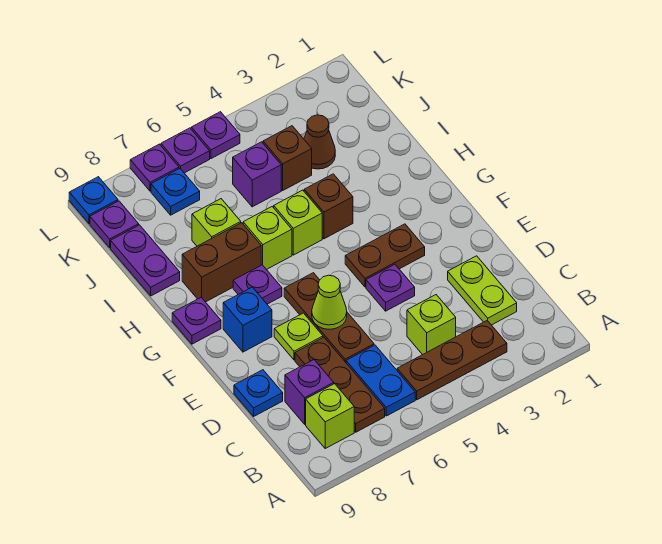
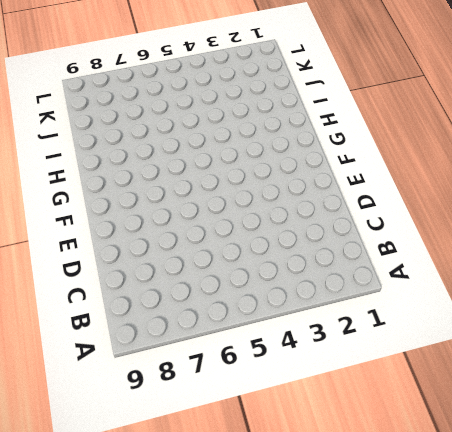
none -> brown 1x3 plate [397,321,507,400]
none -> blue 1x2 plate [346,345,415,416]
none -> brown 1x3 plate [295,337,385,432]
none -> lime 1x1 brick [306,384,354,448]

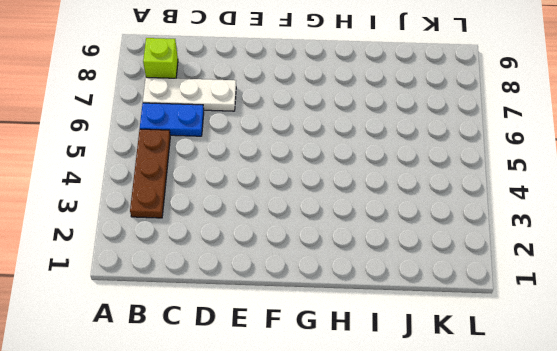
white 1x3 plate [143,77,236,111] -> brown 1x3 plate [295,337,385,432]
none -> lime 1x2 plate [448,256,517,325]
none -> lime 1x1 brick [407,295,456,355]
none -> purple 1x1 brick [285,360,334,424]
none -> brown 1x3 plate [284,273,374,362]

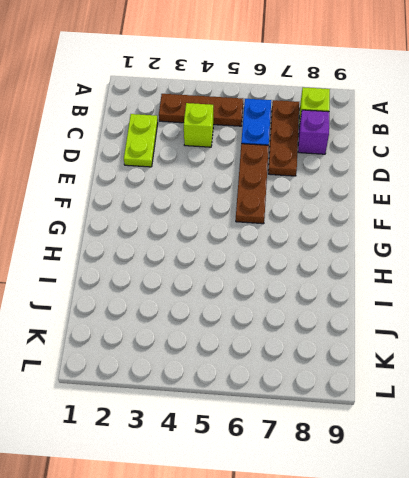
none -> blue 1x1 plate [234,370,283,416]
none -> purple 1x1 plate [366,264,415,311]
none -> lime 1x1 plate [274,313,323,360]
none -> brown 1x2 plate [345,224,425,287]

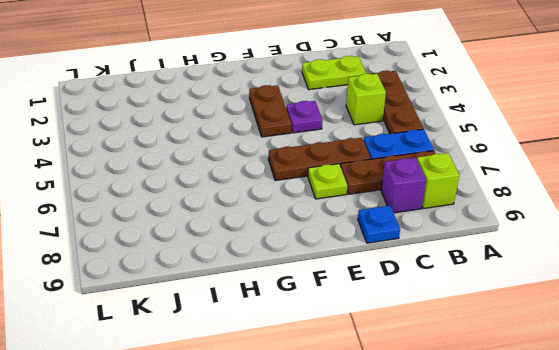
none -> blue 1x1 brick [223,287,272,352]
none -> purple 1x1 plate [233,265,282,304]
none -> purple 1x1 plate [172,297,221,344]
none -> brown 1x1 brick [304,174,353,239]

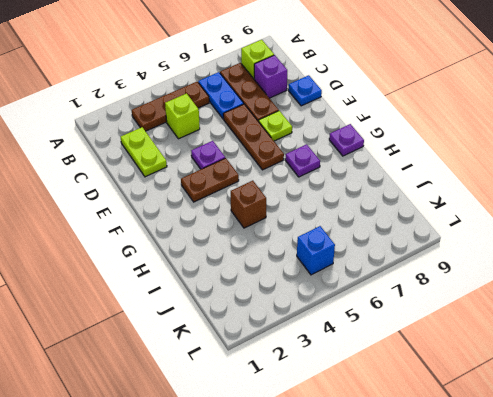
blue 1x1 brick [297,226,335,275] -> blue 1x1 brick moved to [223,287,272,352]
none -> lime 1x1 brick [274,190,322,255]
none -> lime 1x1 brick [243,207,292,270]
none -> brown 1x2 brick [182,223,261,302]
none -> lime 1x1 brick [192,199,241,246]

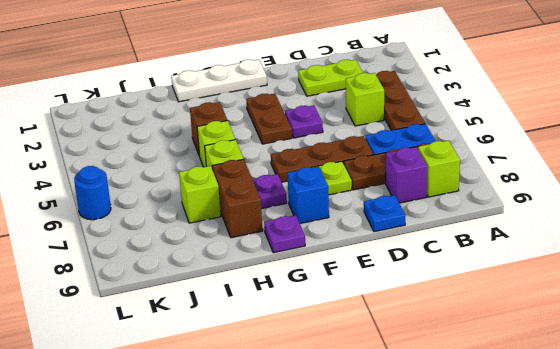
white 1x3 plate [171,60,267,102] -> none
blue 1x1 round brick [74,166,111,220] -> purple 1x1 plate [161,128,210,173]
none -> purple 1x2 plate [111,225,180,296]
none -> brown 1x1 cone [304,115,335,169]
none -> brown 1x1 brick [263,126,312,190]
none -> purple 1x1 brick [233,142,281,207]

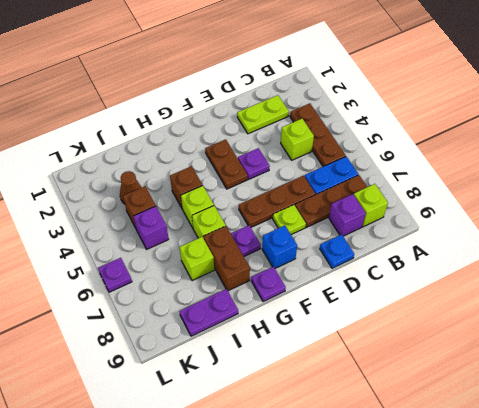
none -> blue 1x1 plate [151,169,200,215]
none -> purple 1x1 plate [90,201,139,248]
none -> purple 1x1 plate [191,112,240,159]
none -> purple 1x1 plate [130,144,179,191]

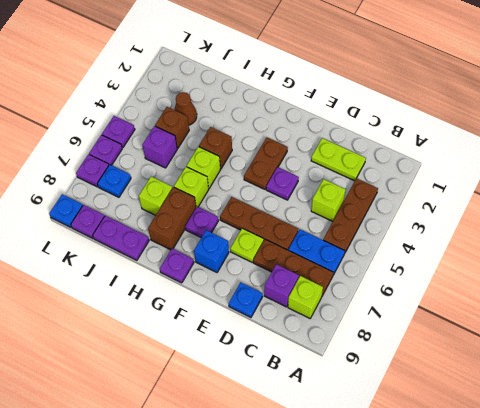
none -> lime 1x1 cone [312,275,347,329]

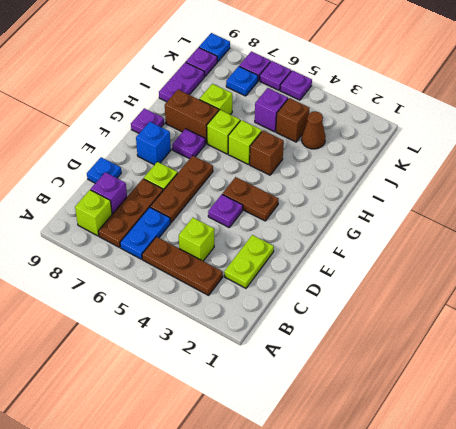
none -> lime 1x1 cone [312,275,347,329]

